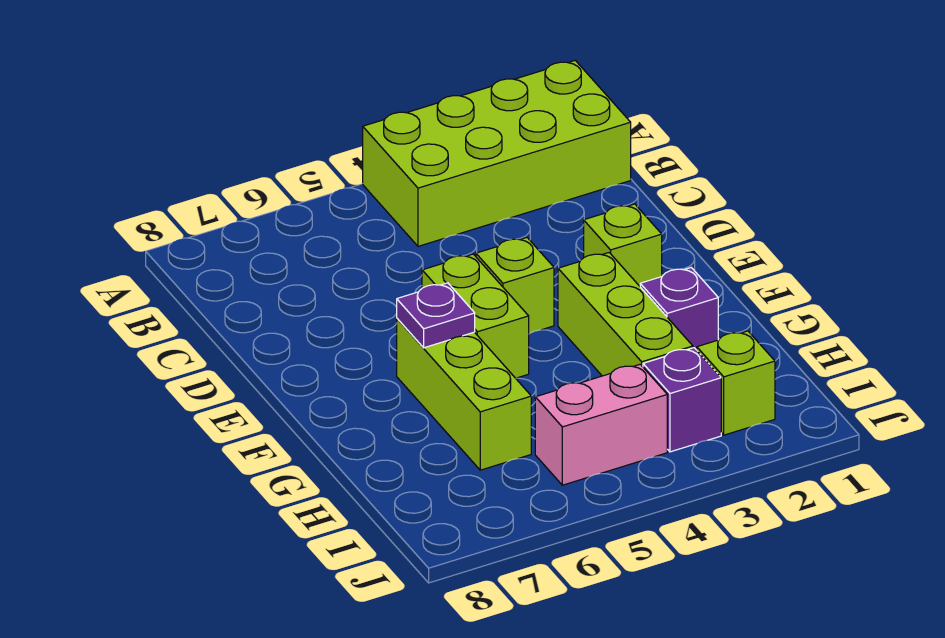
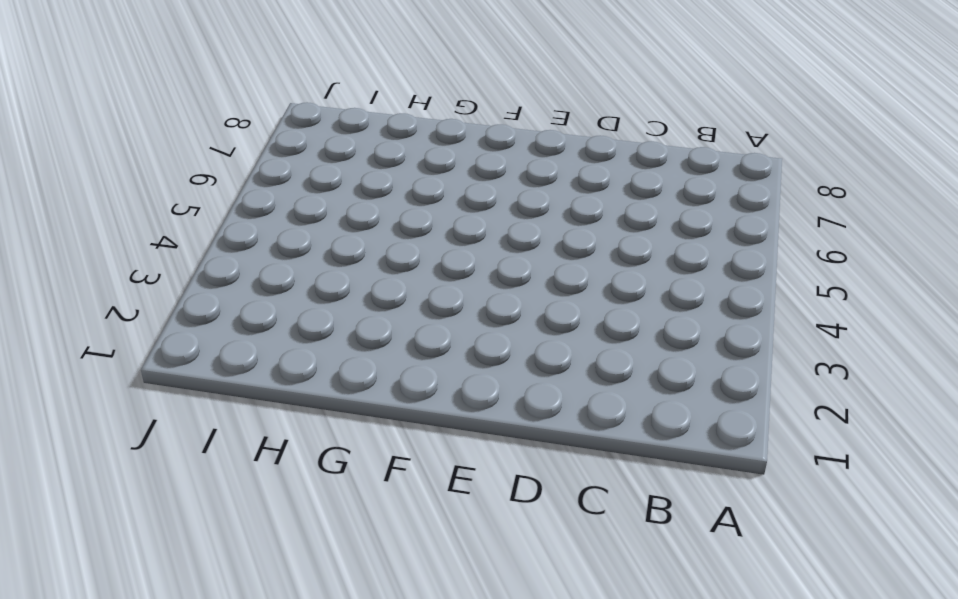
none -> lime 2x4 brick [363,60,631,246]
none -> lime 1x1 brick [584,204,662,286]

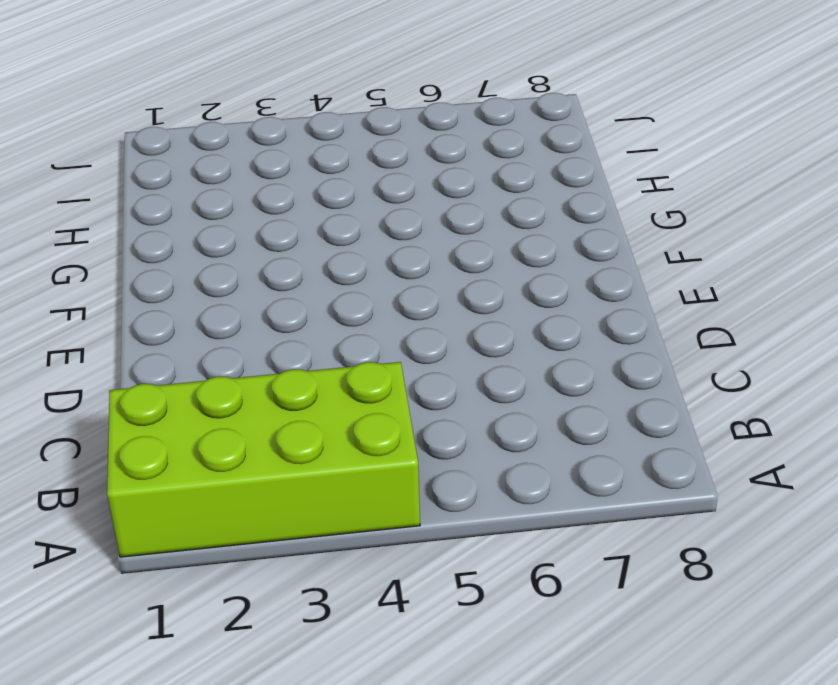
none -> lime 1x1 brick [584,204,662,286]
none -> lime 1x1 brick [476,238,554,334]

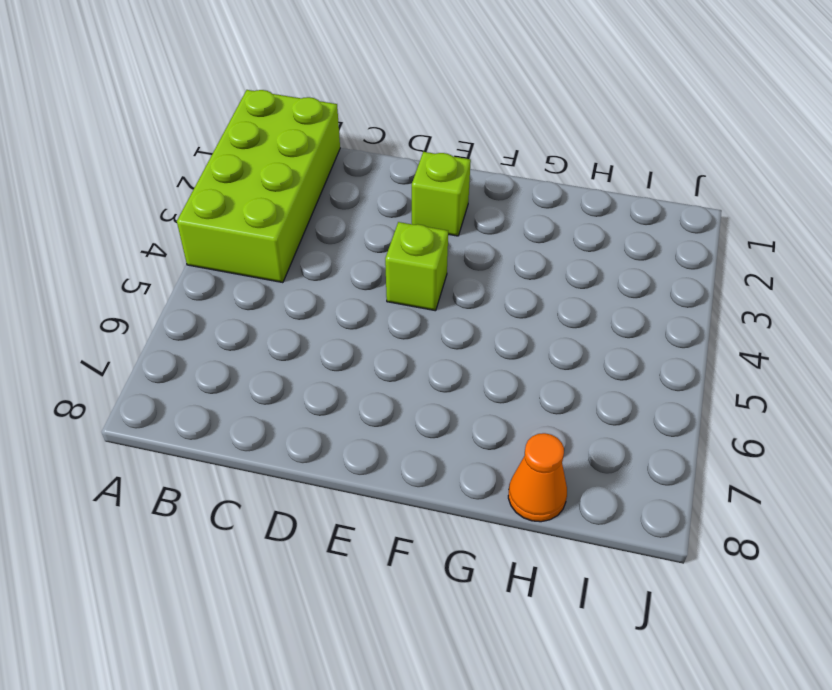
orange 1x1 cone [508,433,567,522] -> none
none -> lime 1x2 brick [422,254,529,378]
none -> lime 1x3 brick [558,253,693,376]

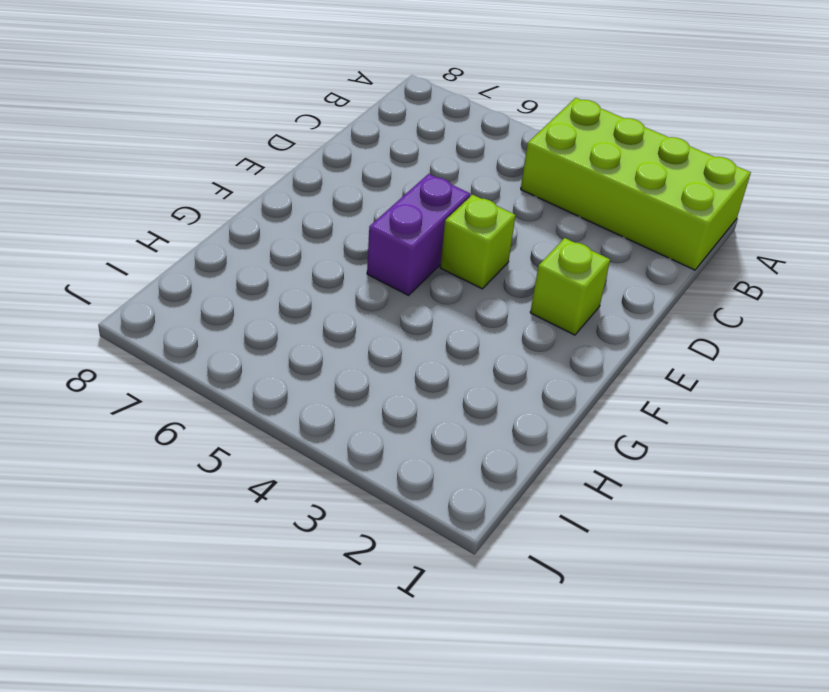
purple 1x2 brick [367,174,470,295] -> lime 1x2 brick [422,254,529,378]
none -> lime 1x3 brick [558,253,693,376]
none -> lime 1x3 brick [397,319,531,470]

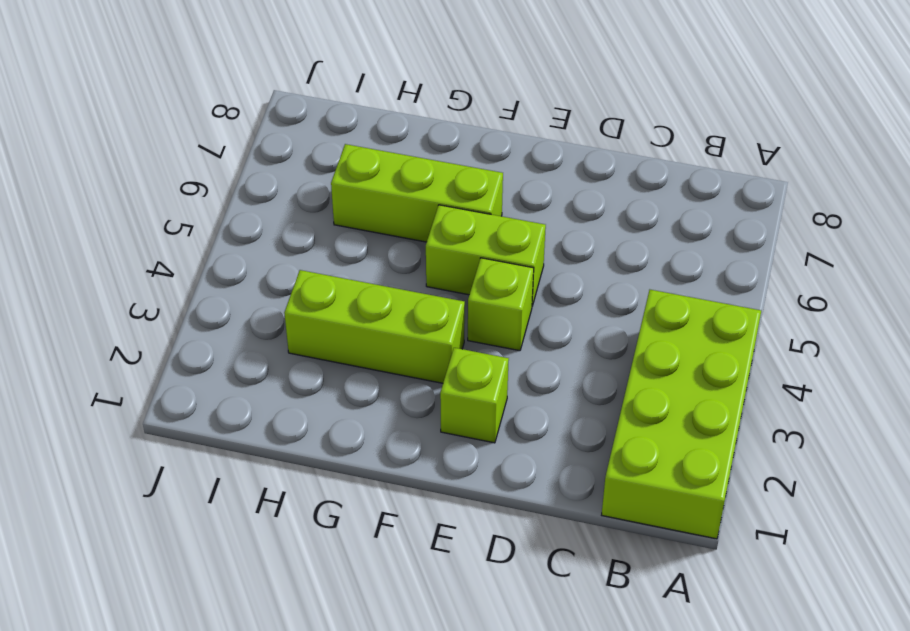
none -> purple 1x1 brick [640,268,718,350]
none -> lime 1x1 brick [697,331,775,435]

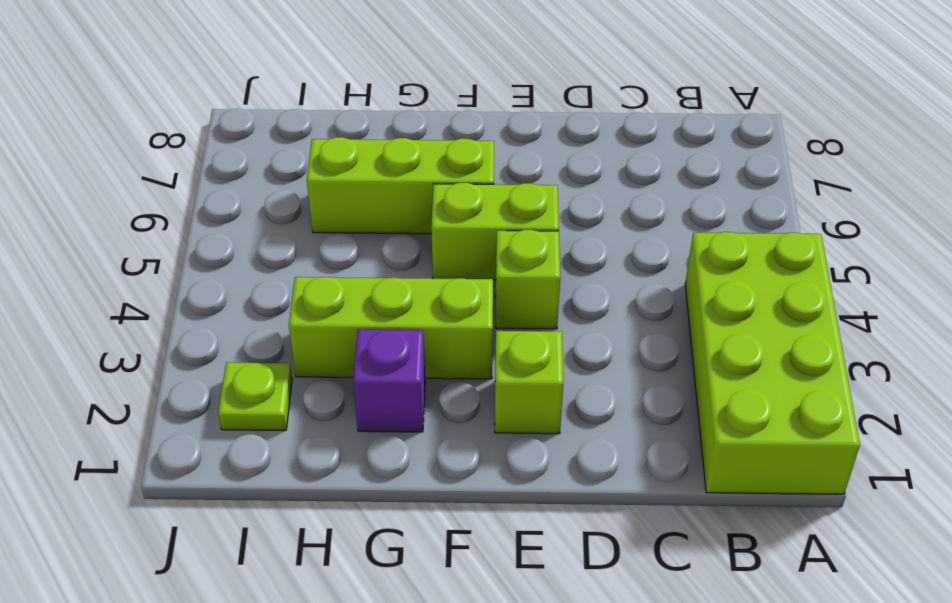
lime 1x1 plate [218,362,292,431] -> lime 1x1 brick [697,331,775,435]
none -> purple 1x1 brick [643,348,721,452]
none -> pink 1x2 brick [535,364,667,485]

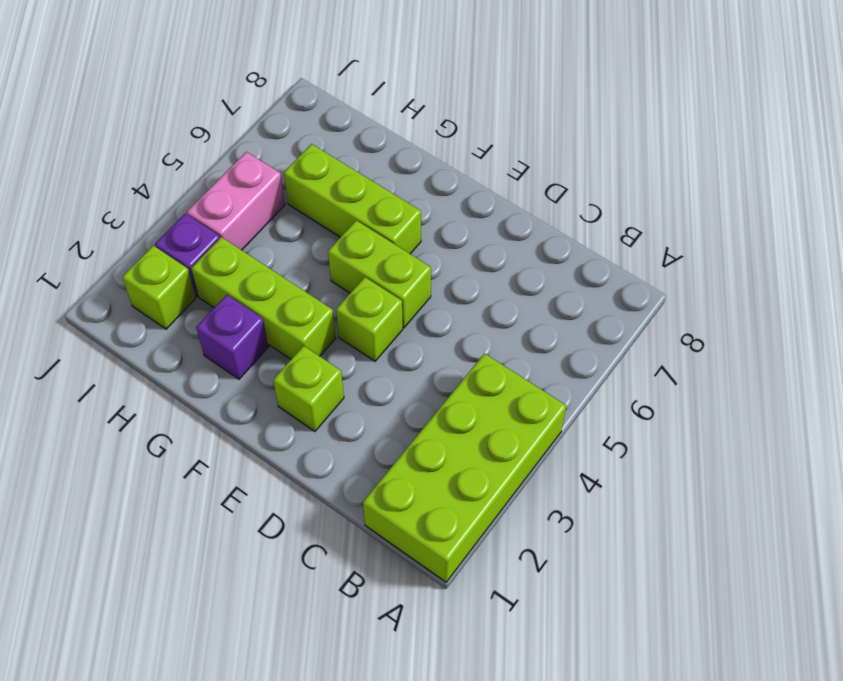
none -> purple 1x1 plate [397,283,475,348]

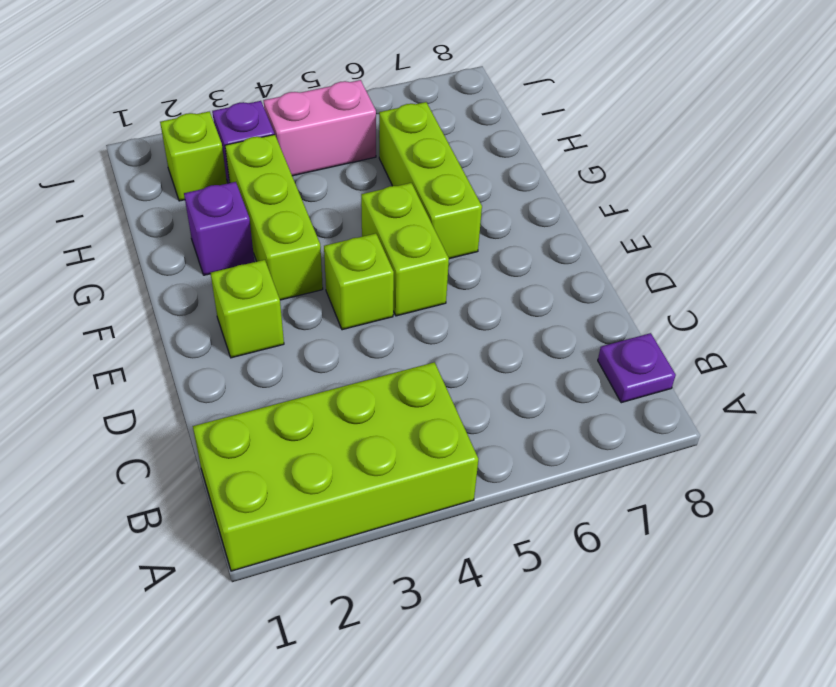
purple 1x1 plate [598,333,676,403] -> purple 1x1 plate moved to [397,283,475,348]

